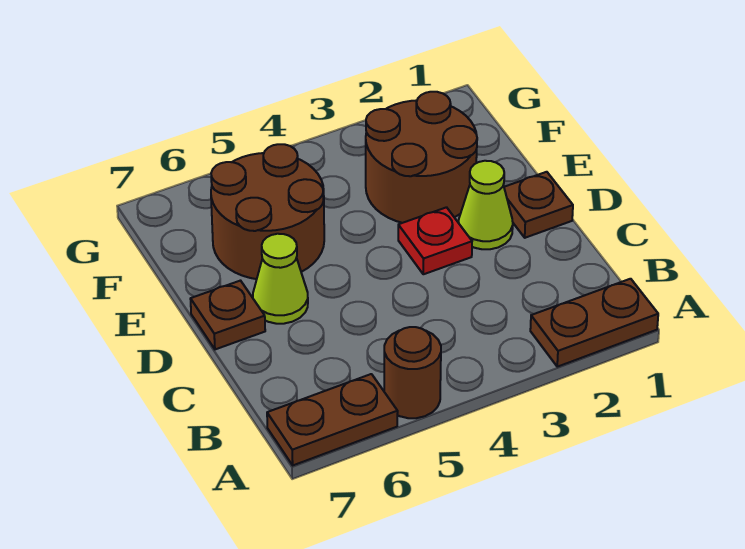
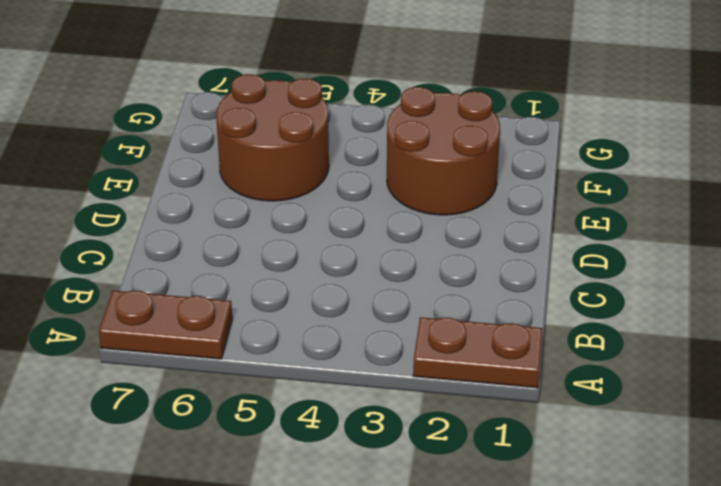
none -> brown 1x1 round brick [384,327,441,418]
none -> brown 1x1 plate [504,172,573,238]

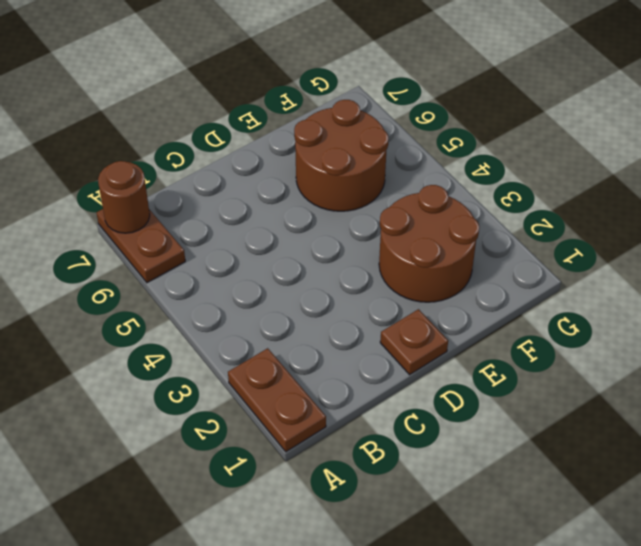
brown 1x1 round brick [98,161,150,233] -> brown 1x1 round brick moved to [384,327,441,418]
none -> lime 1x1 cone [459,161,513,249]
none -> red 1x1 plate [398,207,472,274]

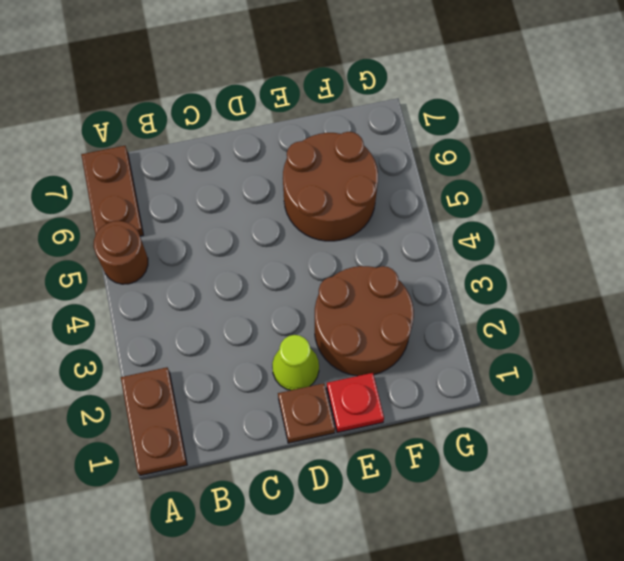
red 1x1 plate [327,373,384,432] -> red 1x1 plate moved to [398,207,472,274]
none -> lime 1x1 cone [253,234,308,324]
none -> brown 1x1 plate [191,281,265,349]

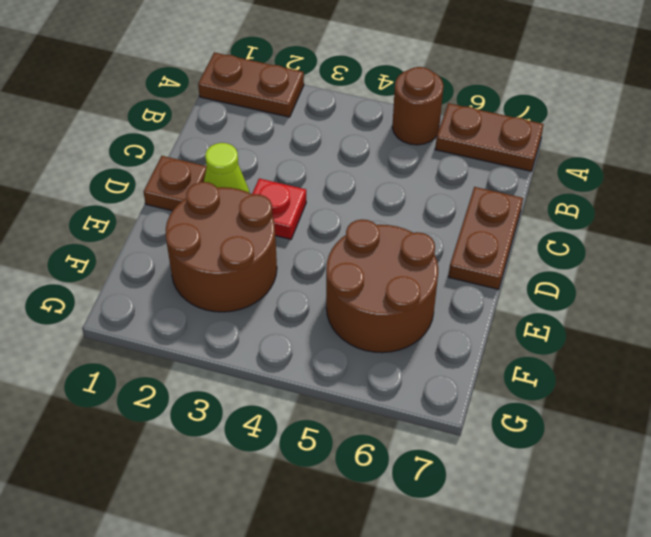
brown 1x2 plate [448,187,523,290] -> brown 1x1 plate [191,281,265,349]
none -> lime 1x1 cone [253,234,308,324]

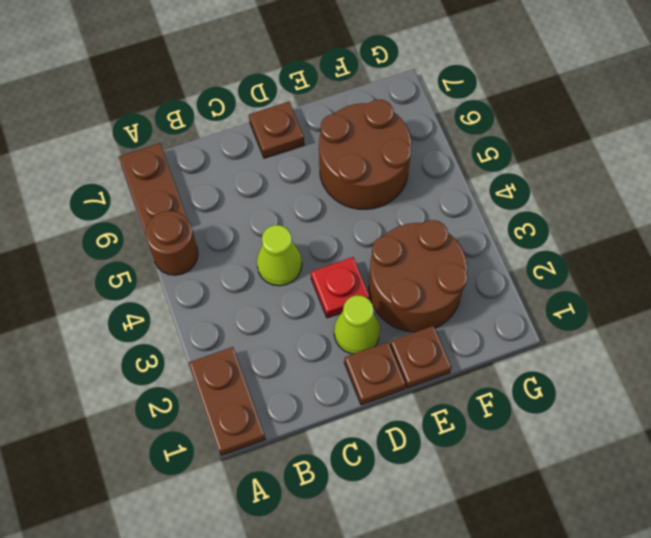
lime 1x1 cone [257,225,302,286] -> lime 1x1 cone moved to [253,234,308,324]
brown 1x1 plate [390,326,452,388] -> none

